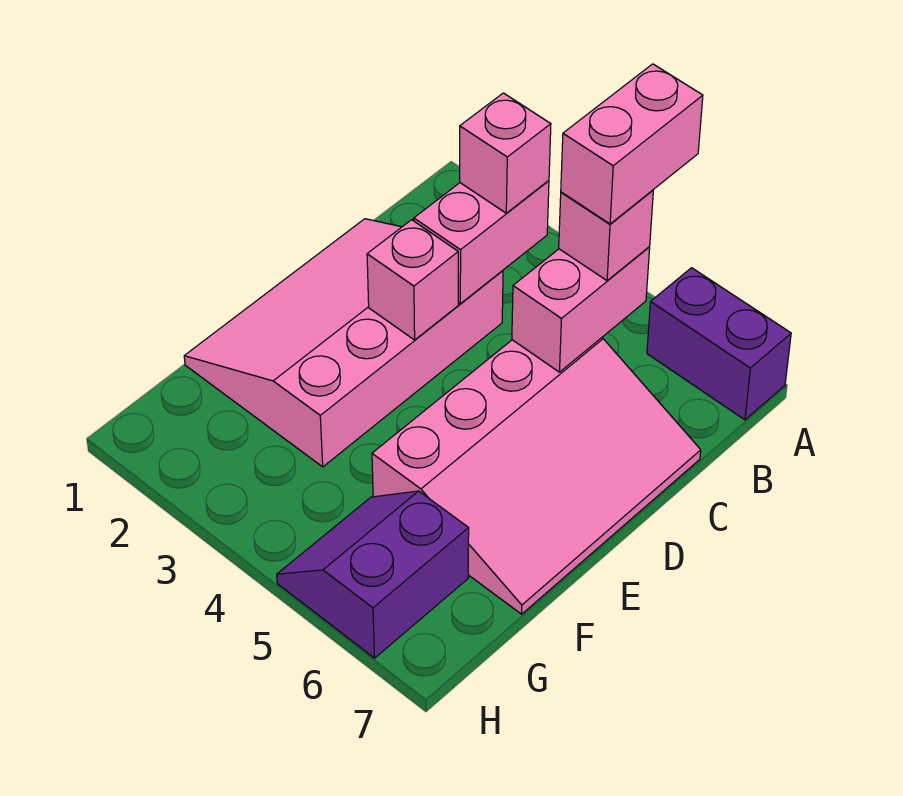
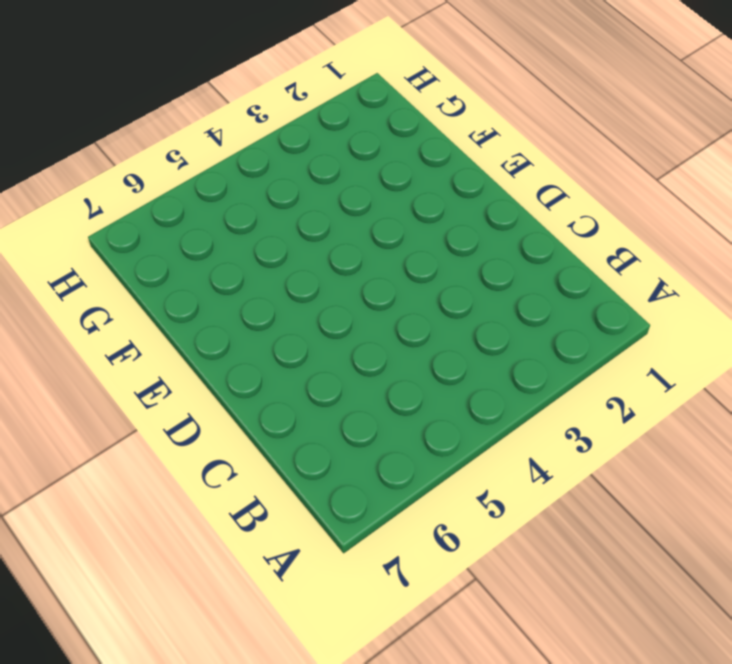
none -> purple 1x2 brick [647,268,791,420]
none -> pink 3x4 slope [184,219,503,467]

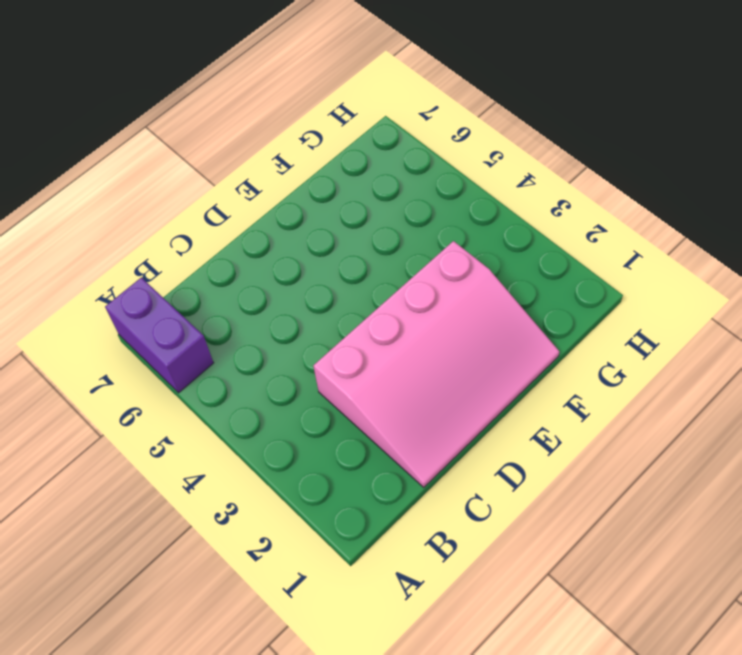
none -> pink 3x4 slope [372,338,701,614]
none -> purple 2x2 slope [277,491,469,658]

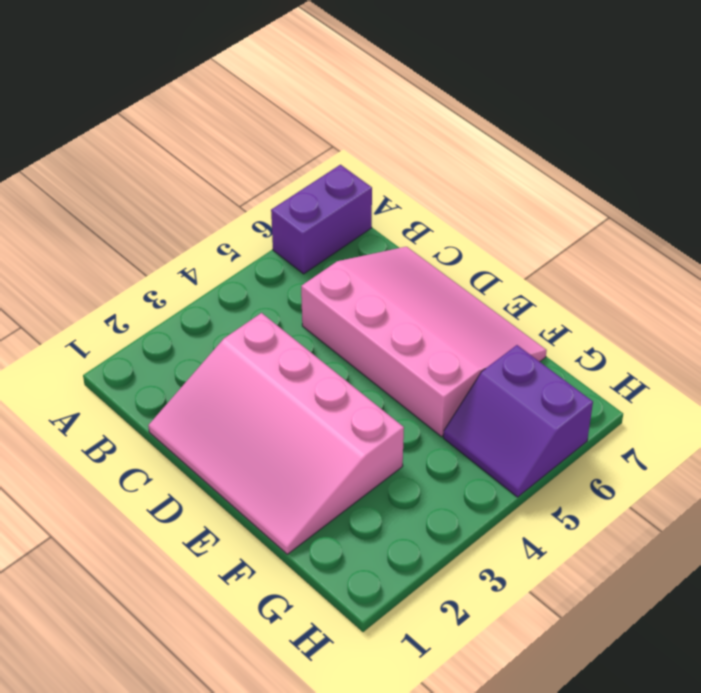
none -> pink 1x2 brick [414,181,549,304]
none -> pink 1x2 brick [512,247,650,372]

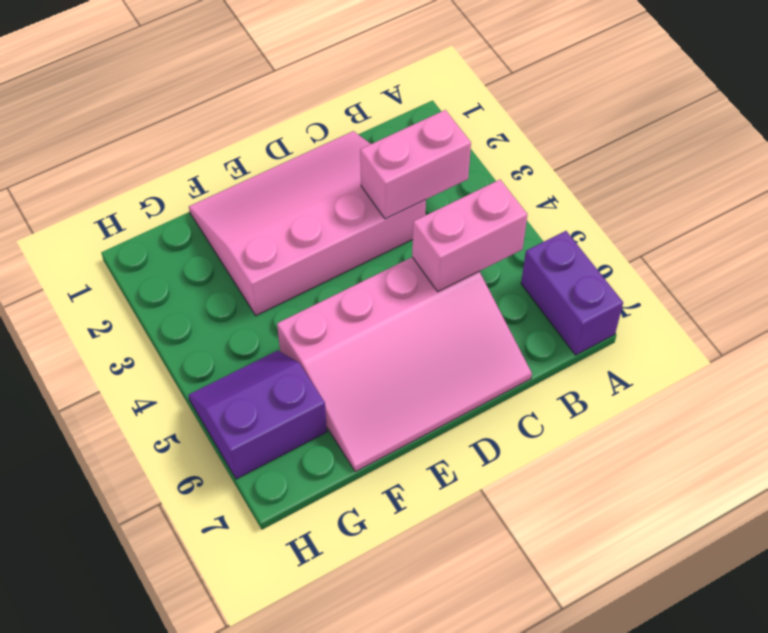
none -> pink 1x1 brick [367,220,458,340]
none -> pink 1x1 brick [460,93,551,213]

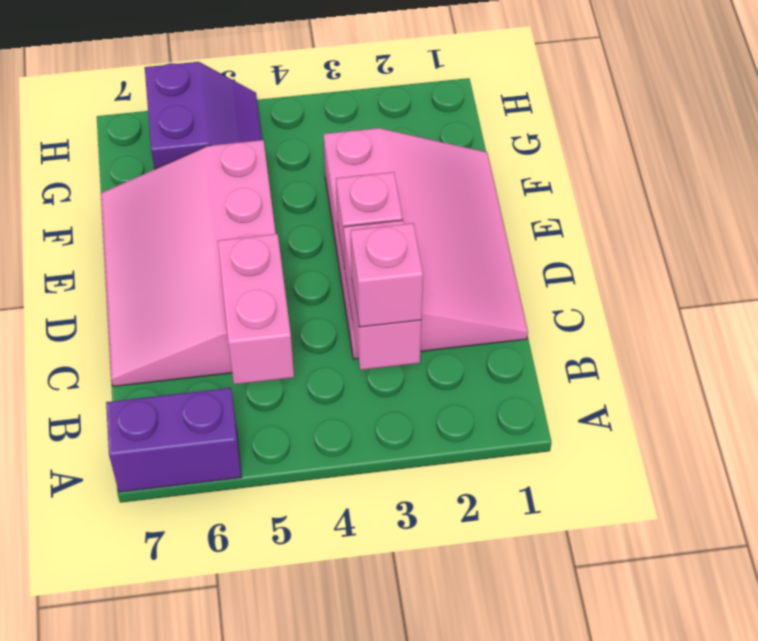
none -> pink 1x1 brick [559,190,653,281]
none -> pink 1x2 brick [561,64,703,224]

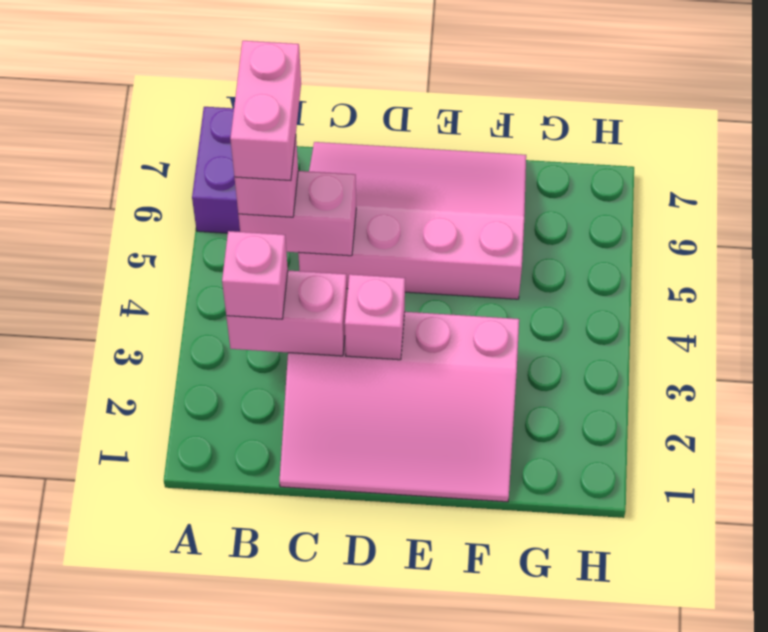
pink 1x2 brick [230,41,301,181] -> pink 1x2 brick turned to [561,64,703,224]
none -> purple 2x2 slope [277,491,469,658]

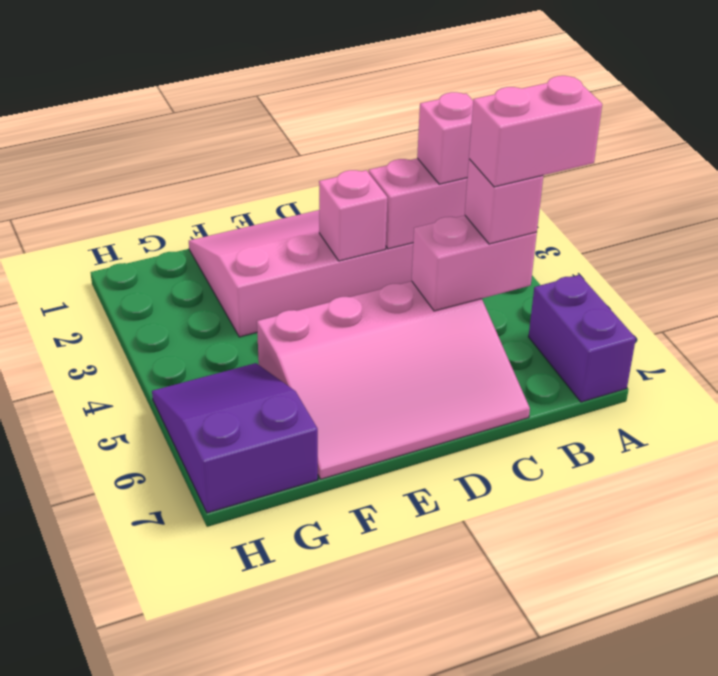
purple 2x3 slope [152,363,318,513] -> purple 2x2 slope [277,491,469,658]

